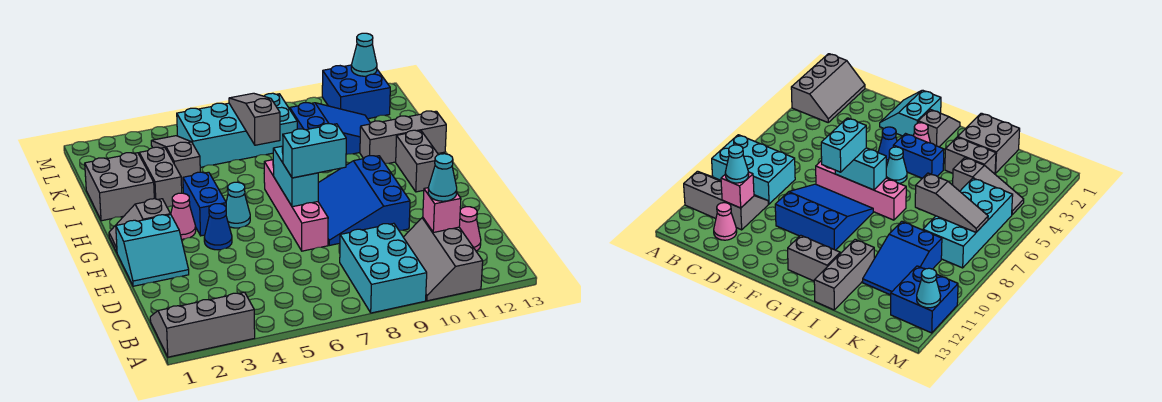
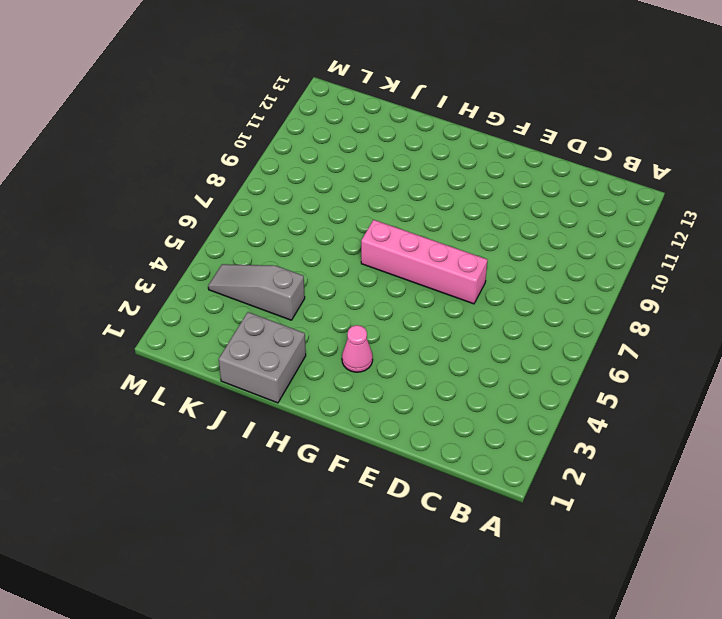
none -> grey 2x3 slope [150,292,255,357]
none -> cyan 2x3 brick [340,223,427,313]
none -> grey 2x3 slope [403,217,483,301]

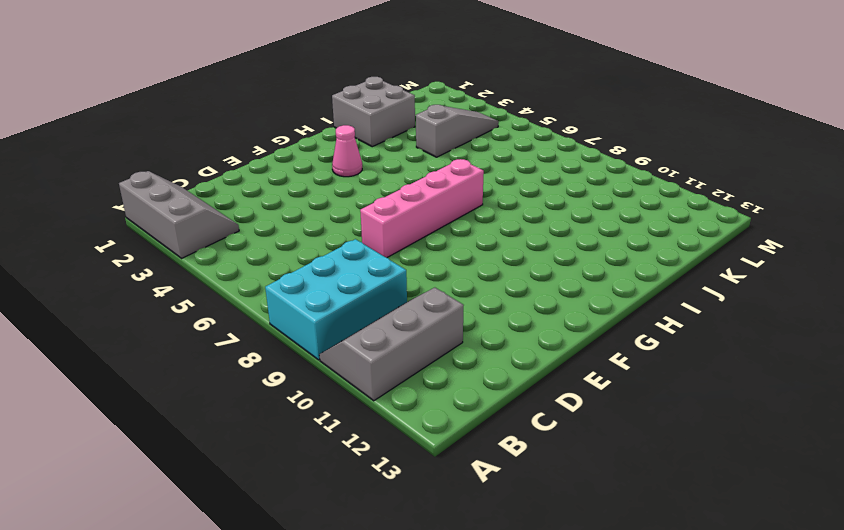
none -> pink 1x1 cone [459,207,481,251]
none -> cyan 2x2 slope [116,215,189,286]
none -> blue 3x3 slope [318,156,410,245]

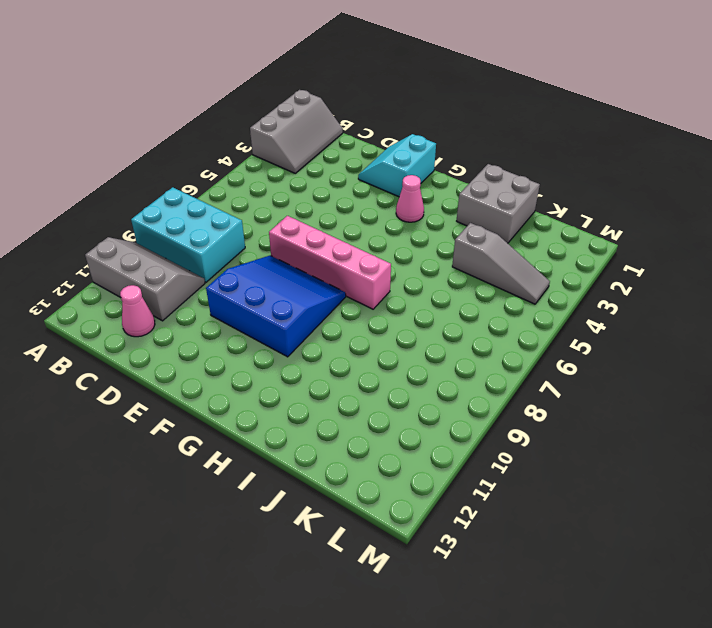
none -> blue 1x1 cone [204,204,232,250]
none -> grey 1x2 slope [109,199,171,252]
none -> blue 1x2 brick [183,172,226,236]

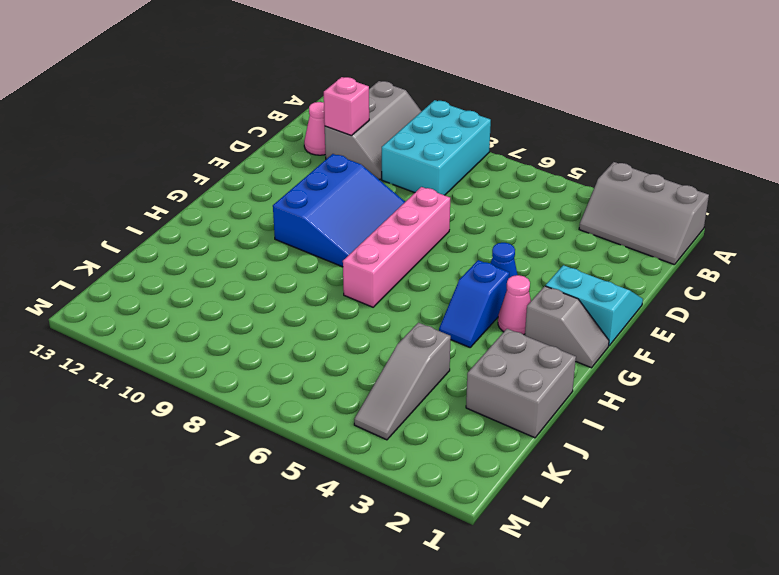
blue 1x2 slope [439,260,509,347] -> blue 1x2 brick [183,172,226,236]
none -> cyan 1x1 cone [226,182,250,228]
none -> grey 1x2 brick [396,130,438,192]
none -> grey 1x2 brick [139,147,182,207]

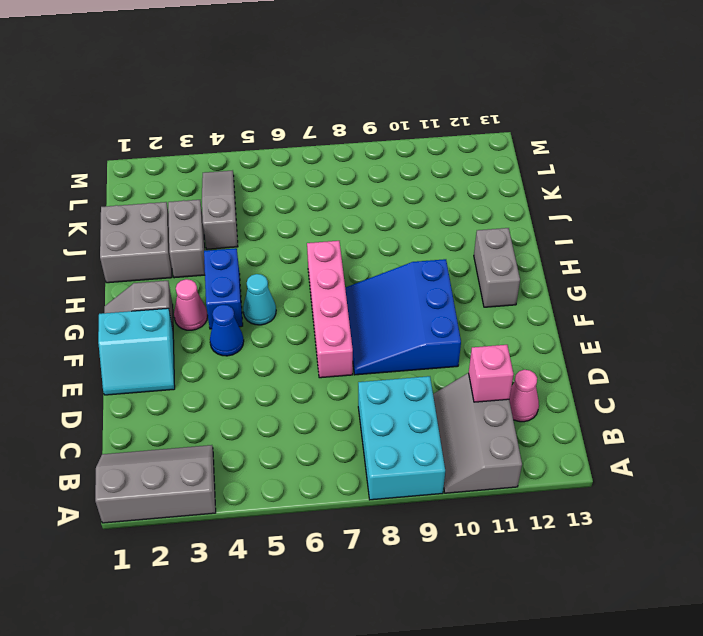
none -> grey 1x3 brick [360,111,446,163]
none -> blue 2x3 slope [290,103,370,155]
none -> cyan 2x4 brick [177,93,297,167]

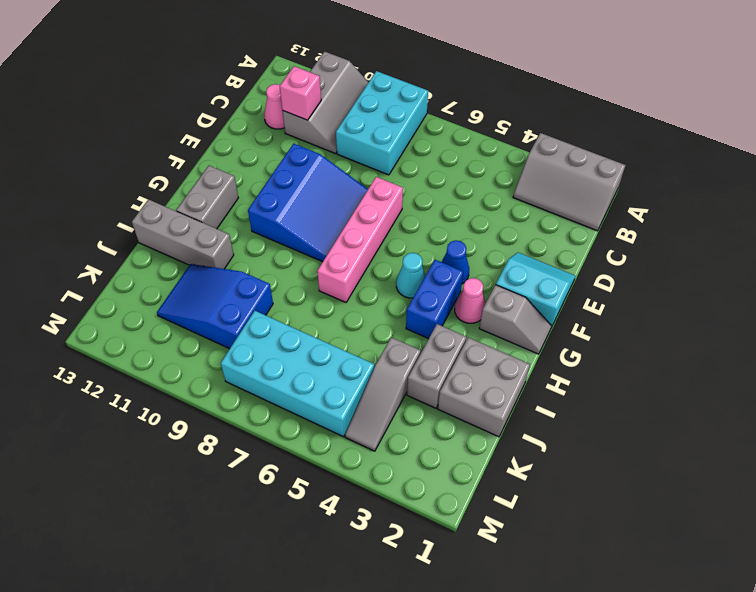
none -> blue 2x2 brick [322,65,390,119]
none -> cyan 1x2 brick [273,146,318,207]
none -> grey 1x3 slope [229,93,280,145]

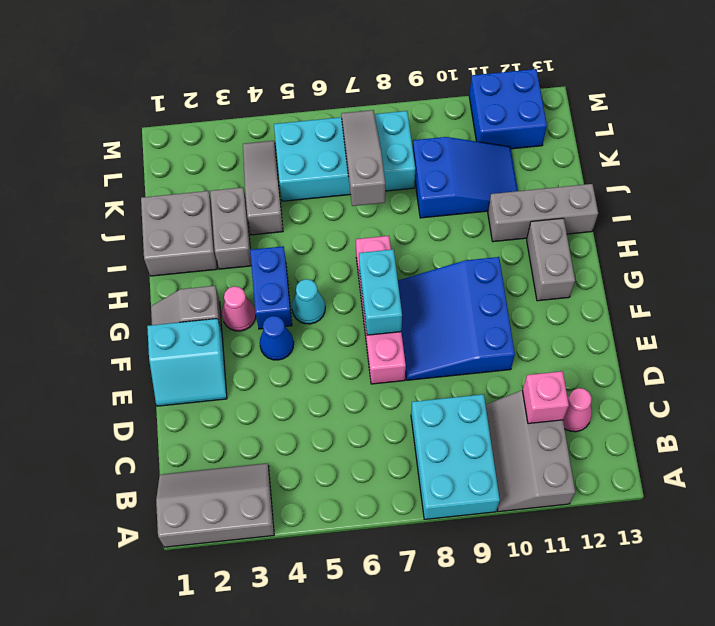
none -> cyan 1x1 cone [351,33,377,76]
none -> cyan 1x1 cone [428,154,457,201]
none -> cyan 1x2 brick [283,124,346,178]

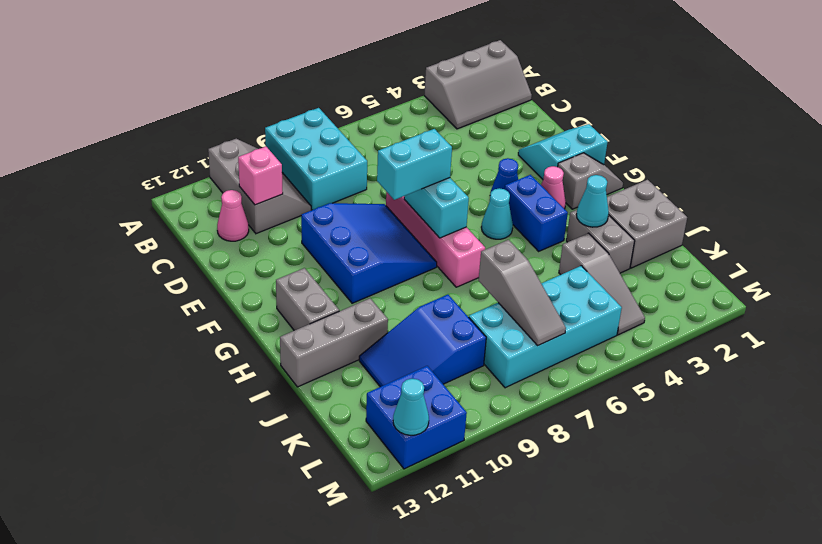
cyan 1x1 cone [576,175,609,227] -> cyan 1x1 cone moved to [428,154,457,201]

